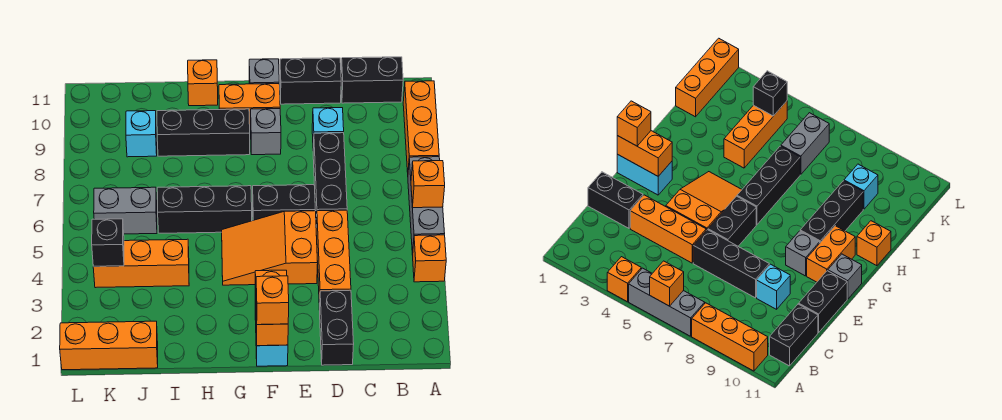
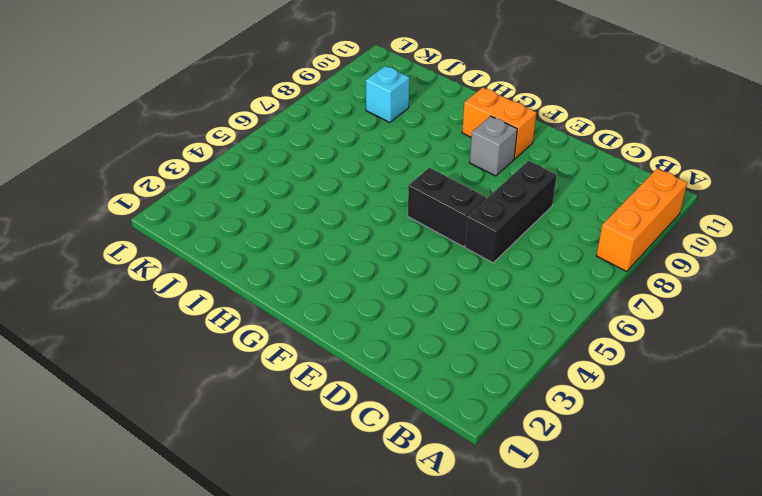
none -> orange 1x1 brick [413,235,446,282]
none -> grey 1x3 brick [408,157,445,255]
none -> black 1x2 brick [341,57,403,103]

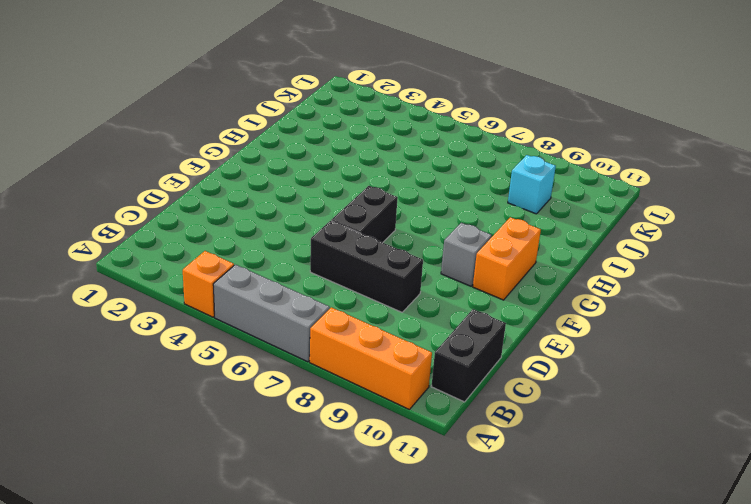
none -> black 1x2 brick [319,290,354,365]
none -> orange 1x3 brick [316,210,351,309]
none -> cyan 1x1 brick [312,108,344,148]

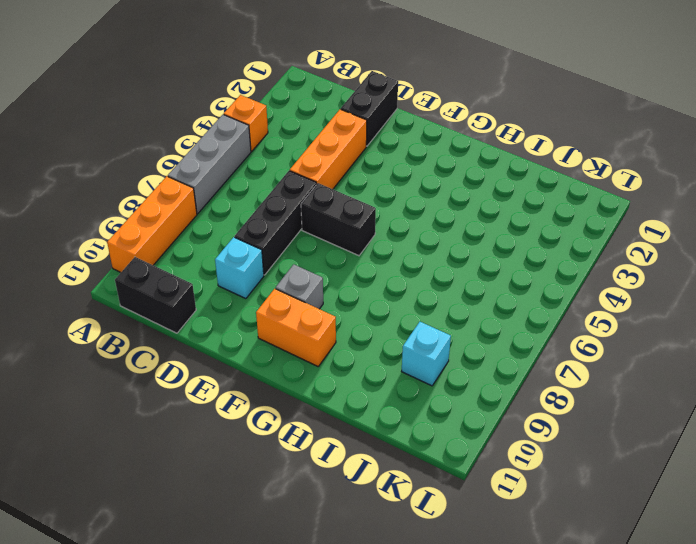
none -> black 1x2 brick [280,58,341,104]
none -> orange 2x3 slope [222,211,318,285]
none -> cyan 1x2 brick [255,298,288,366]

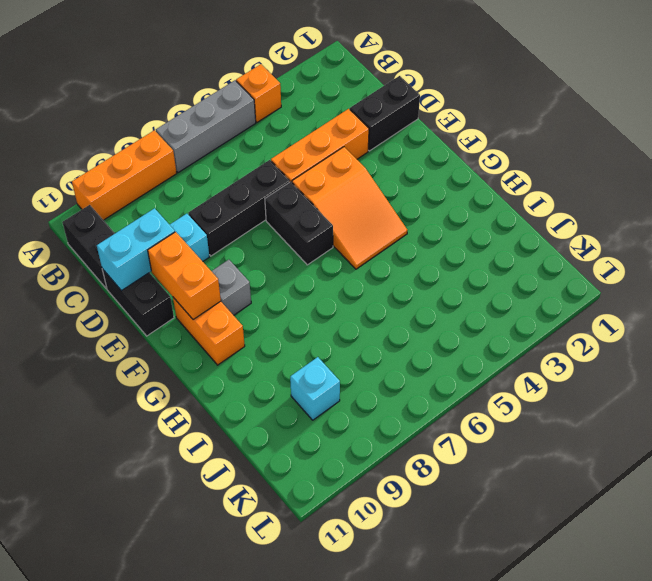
cyan 1x2 brick [97,208,175,291] -> cyan 1x2 brick moved to [255,298,288,366]
orange 1x2 brick [148,232,221,320] -> orange 1x2 brick turned to [255,270,288,346]
none -> grey 1x1 brick [249,59,279,84]
none -> black 1x3 brick [157,186,252,233]
none -> black 1x3 brick [157,109,250,156]

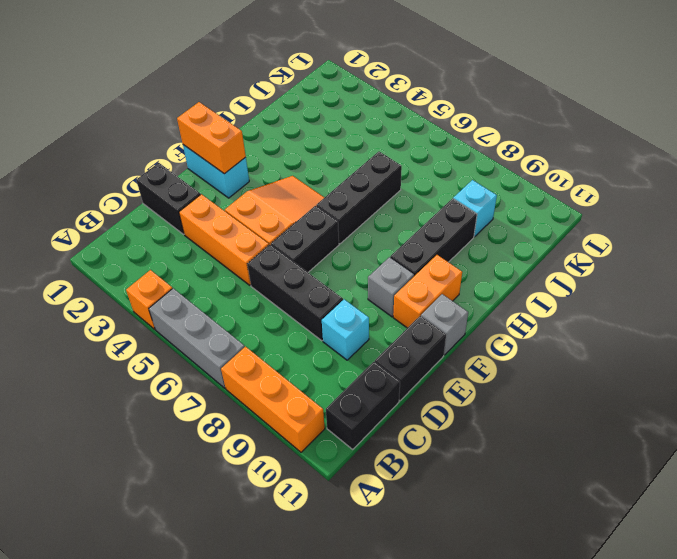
none -> orange 1x1 brick [188,60,218,106]
none -> orange 1x3 brick [93,239,189,288]
none -> orange 1x3 brick [60,321,158,370]

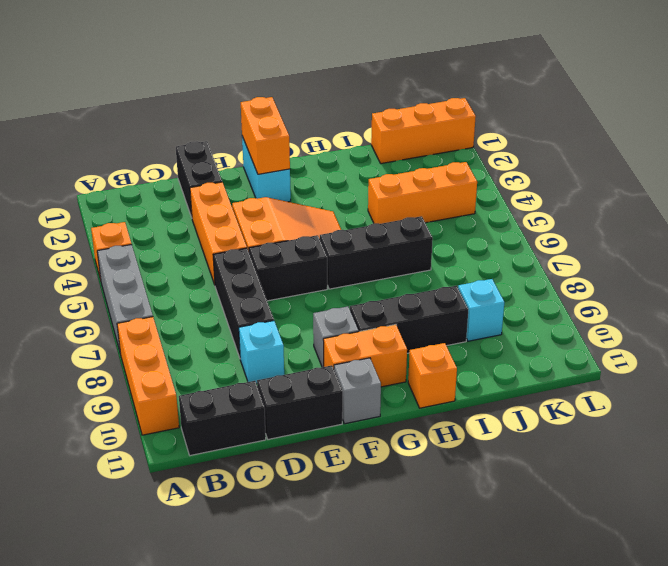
none -> grey 1x2 brick [94,187,157,234]
none -> orange 1x1 brick [411,161,445,208]
none -> black 1x1 brick [92,219,124,266]

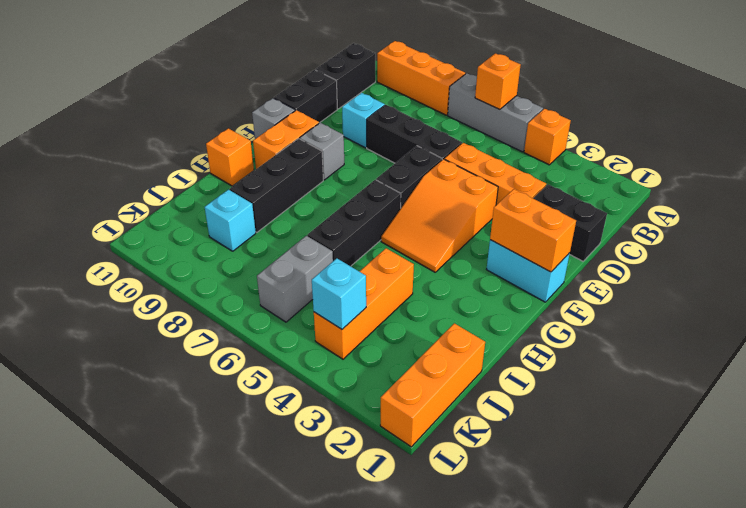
cyan 1x1 brick [312,258,366,329] -> black 1x1 brick [92,219,124,266]
none -> orange 1x1 brick [256,276,289,325]

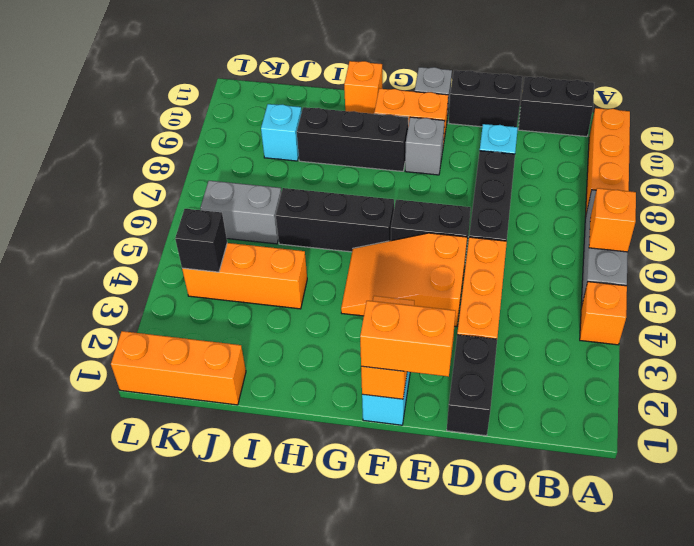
orange 1x2 brick [360,301,456,377] -> orange 1x1 brick [256,276,289,325]

